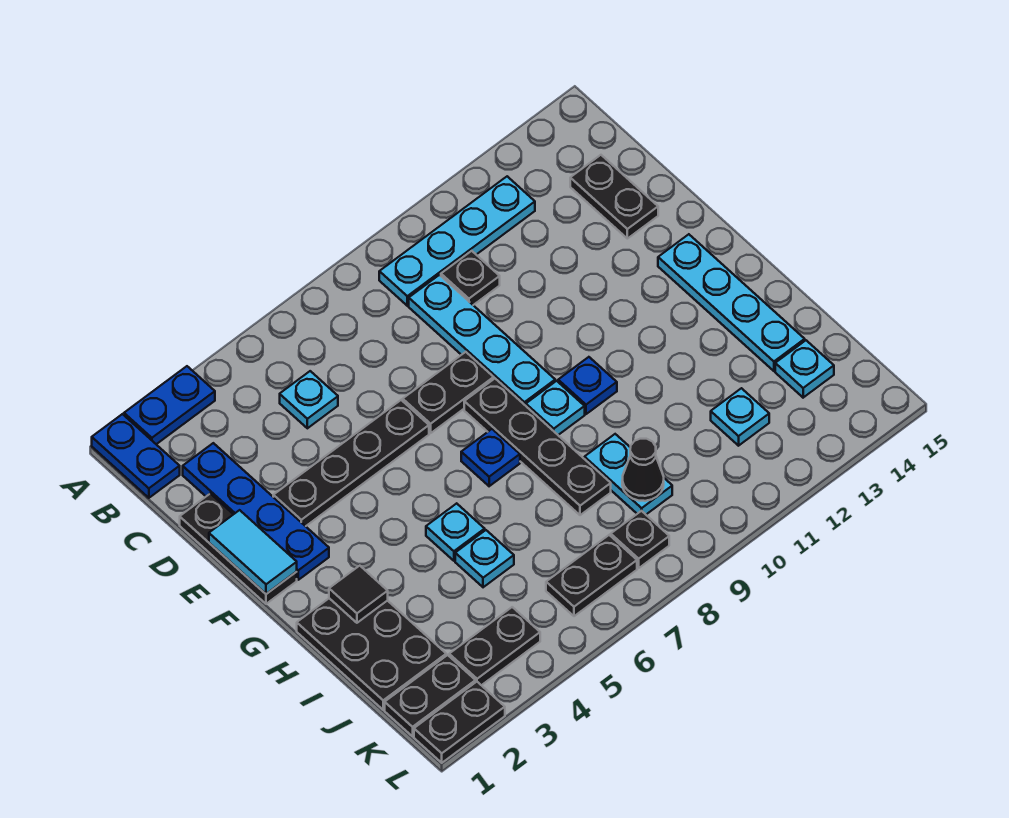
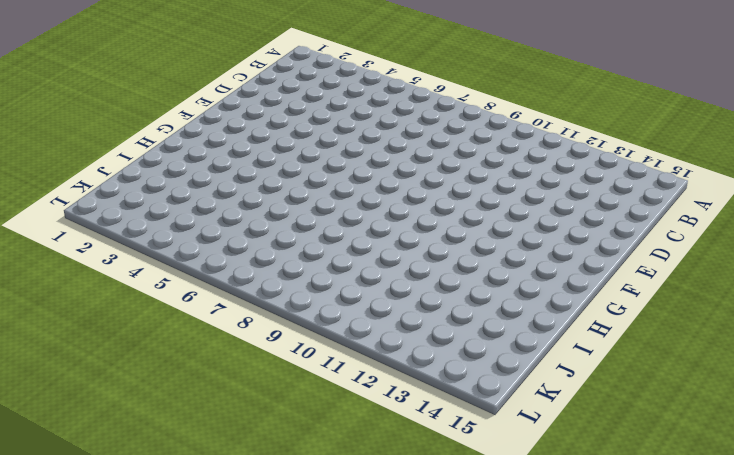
none -> blue 1x2 plate [92,414,180,498]
none -> blue 1x2 plate [124,366,215,444]
none -> cyan 1x4 plate [379,176,535,306]
none -> blue 1x4 plate [183,443,329,580]

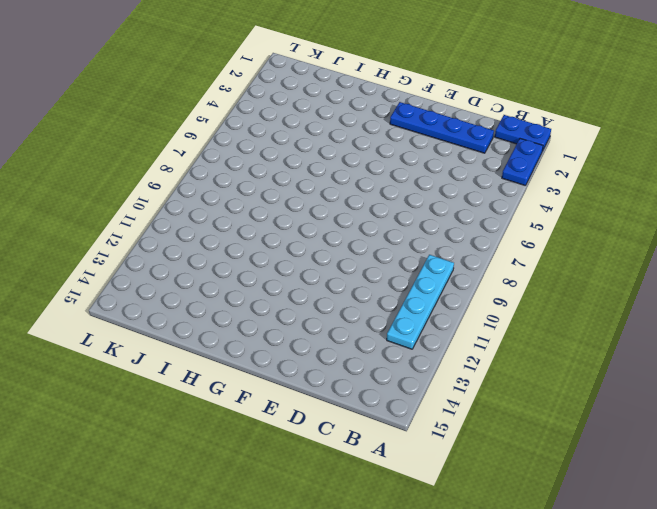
none -> cyan 1x1 plate [280,371,338,428]
none -> cyan 1x4 plate [409,275,555,406]
none -> black 1x1 plate [441,251,500,305]
none -> black 1x2 plate [570,155,658,239]

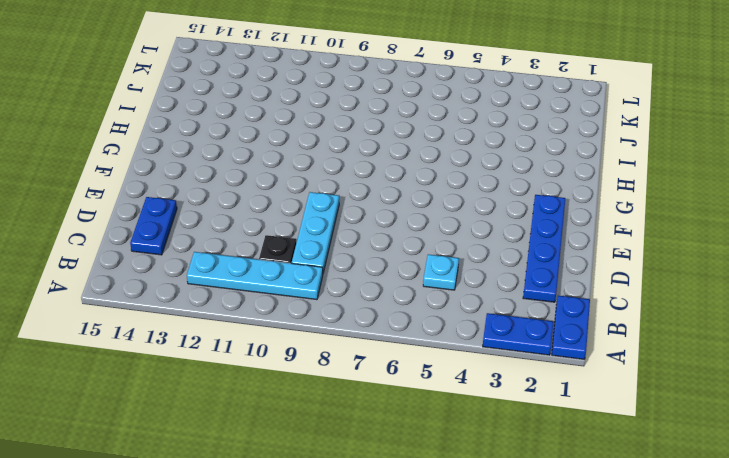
cyan 1x3 plate [292,192,339,273] -> cyan 1x4 plate [409,275,555,406]
blue 1x2 plate [130,197,177,255] -> black 1x2 plate [570,155,658,239]
none -> black 1x3 plate [180,494,297,604]
none -> black 1x4 plate [273,400,429,526]
none -> black 1x2 plate [403,352,494,433]
none -> black 1x4 plate [464,379,611,515]

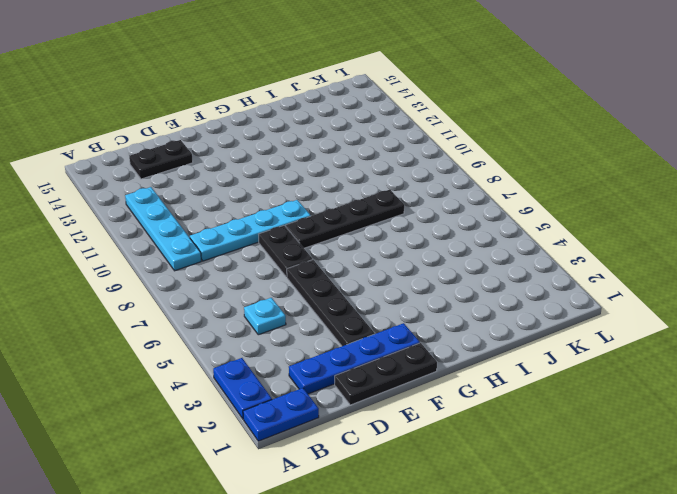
none -> black 1x1 plate [441,251,500,305]
none -> cyan 1x4 plate [658,234,805,371]
none -> blue 1x1 plate [461,429,520,486]
none -> cyan 1x1 plate [526,381,585,435]

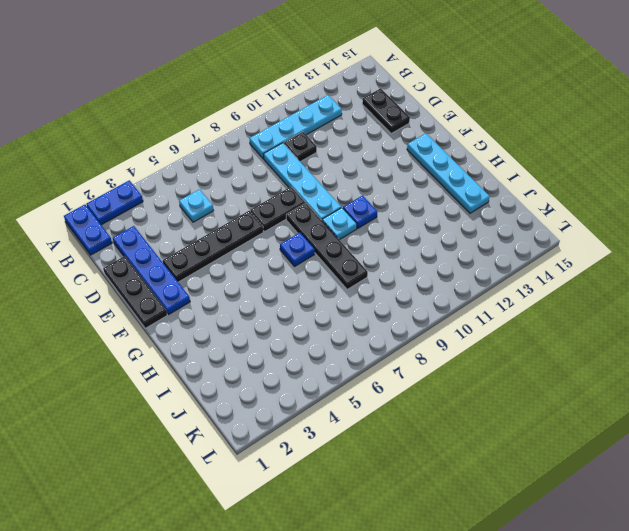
none -> black 2x3 plate [297,598,446,710]
none -> cyan 1x1 plate [426,503,485,561]
none -> cyan 1x1 plate [455,530,514,587]
none -> cyan 1x2 plate [584,434,672,514]

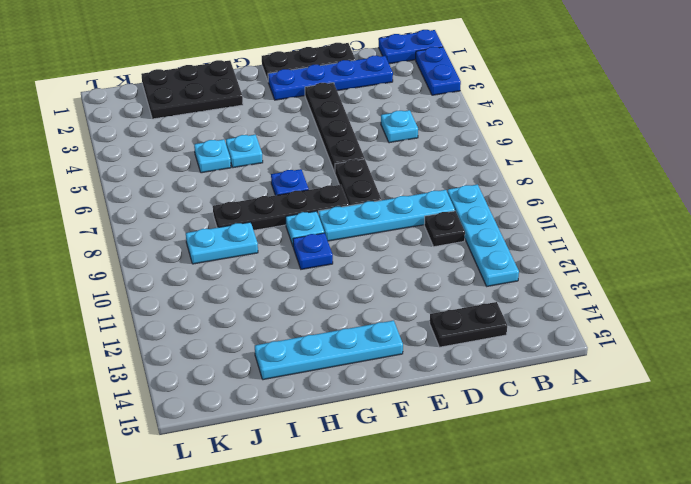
none -> cyan 1x1 plate [711,388,769,446]
none -> cyan 1x1 plate [775,340,834,398]
none -> black 1x2 plate [385,655,476,736]
none -> black 1x2 plate [449,607,540,685]

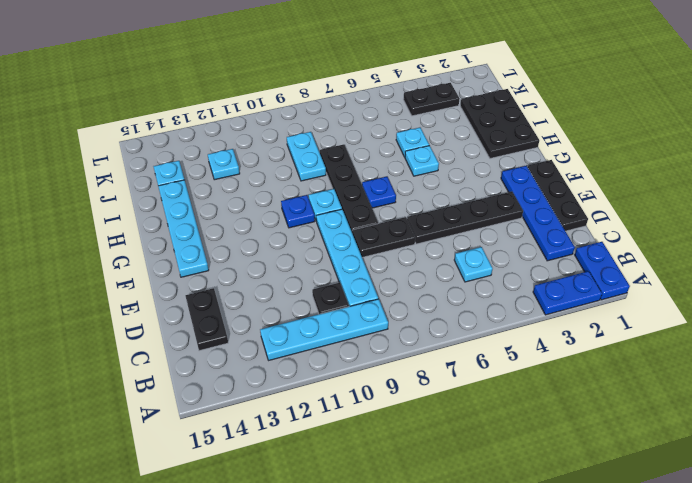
none -> black 1x2 plate [385,655,476,736]
none -> black 1x2 plate [546,535,637,616]
none -> black 1x1 plate [611,511,669,568]
none -> black 1x2 plate [414,682,505,763]

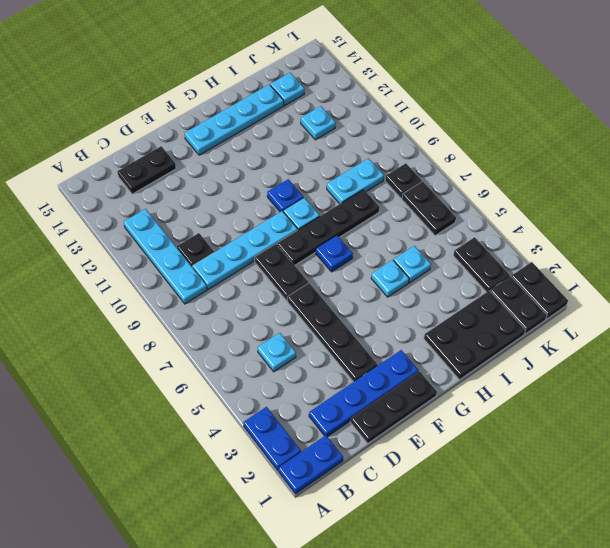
none -> cyan 1x2 tile [209,510,297,594]
none -> black 1x1 tile [329,566,388,623]
none -> black 1x1 cone [622,439,664,501]

